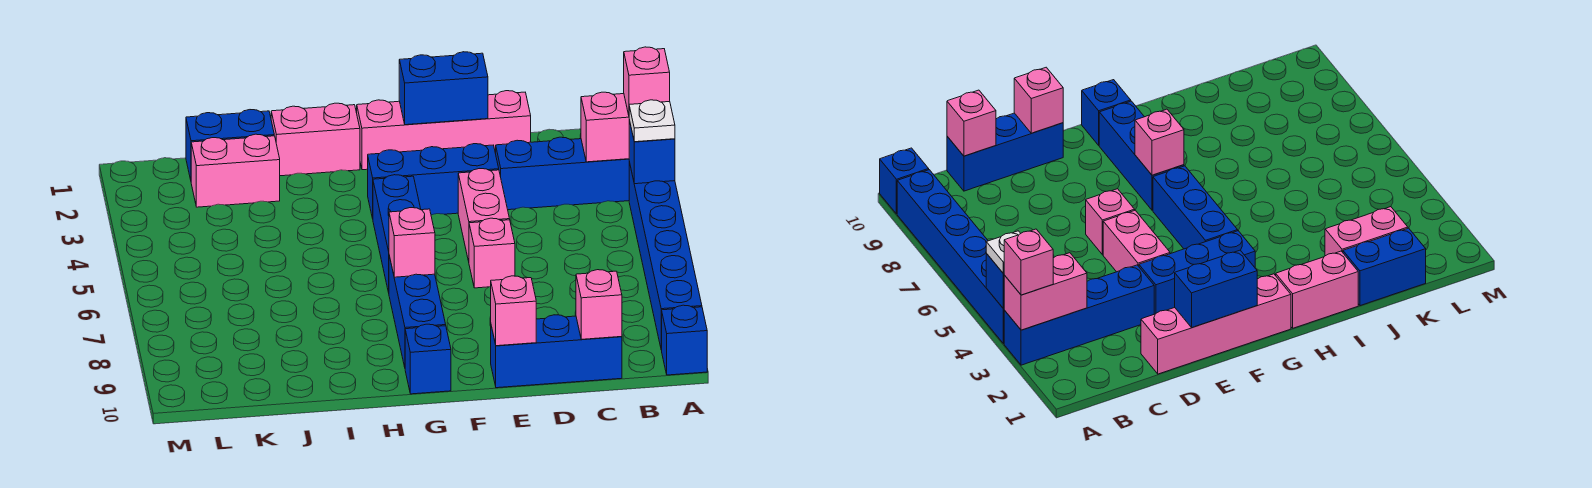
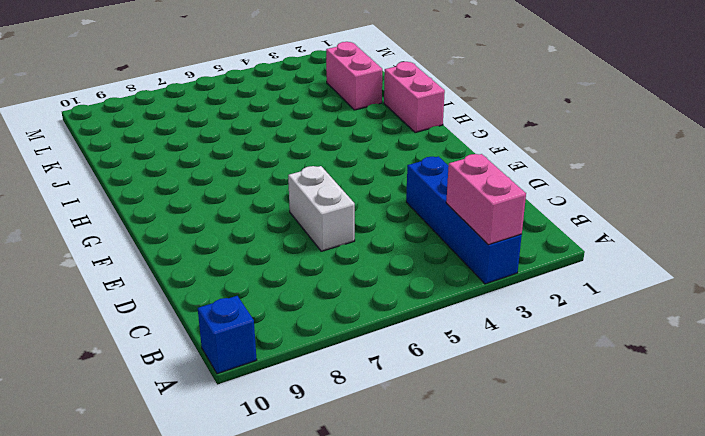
white 1x2 brick [288,166,355,251] -> pink 1x1 brick [469,218,515,288]
none -> blue 1x6 brick [629,162,702,350]
none -> blue 1x3 brick [491,315,622,388]
none -> pink 1x4 brick [357,91,531,170]

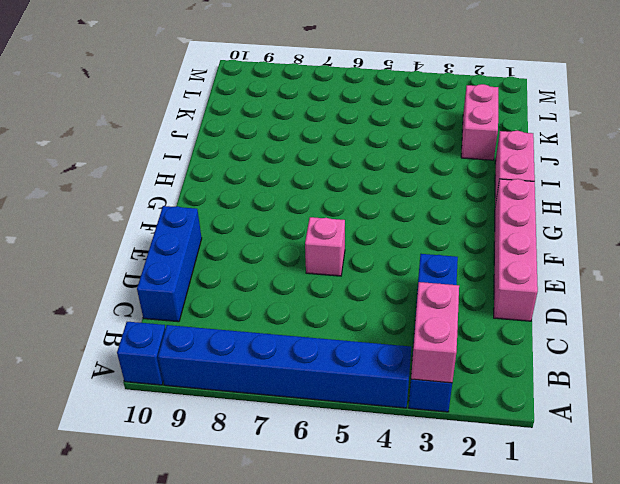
none -> blue 1x3 brick [368,144,499,218]
none -> pink 1x2 brick [458,169,510,261]
none -> blue 1x3 brick [373,175,421,292]

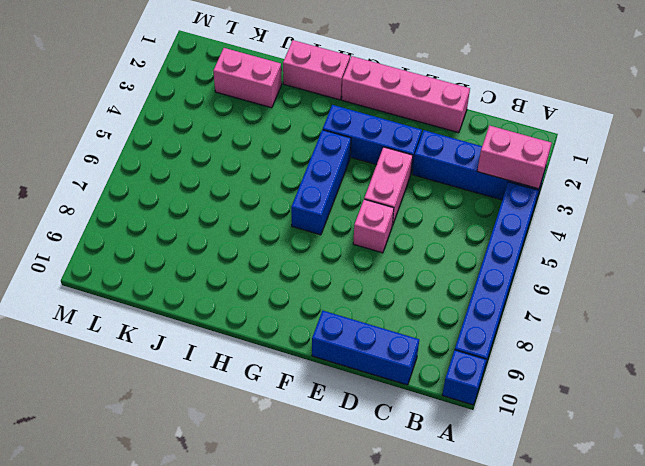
none -> blue 1x3 brick [389,256,446,367]
none -> blue 1x1 brick [405,324,451,394]
none -> blue 1x2 brick [186,110,274,180]

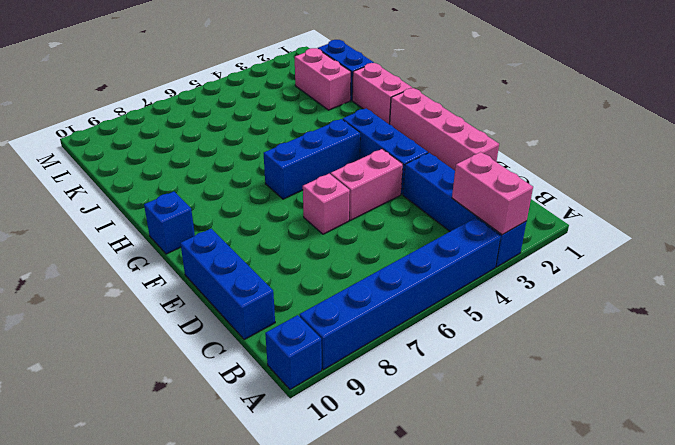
none -> blue 1x3 brick [389,256,446,367]
none -> blue 1x1 brick [629,120,675,184]
none -> pink 1x1 brick [576,270,622,339]

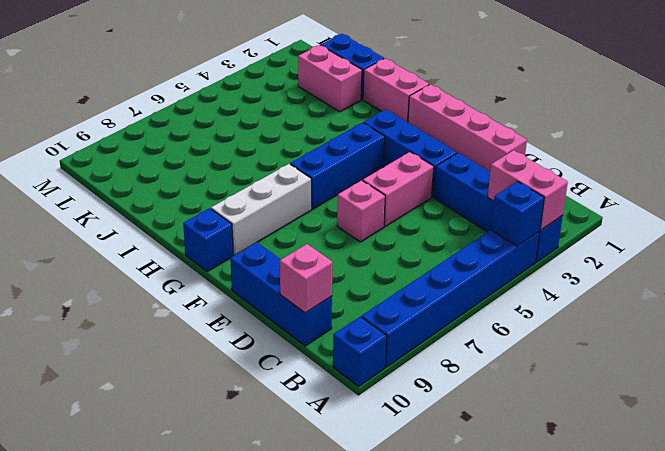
white 1x3 brick [211,164,311,255] -> blue 1x3 brick [389,256,446,367]
none -> blue 1x2 brick [399,52,488,125]
none -> pink 1x1 brick [491,276,536,346]
none -> pink 1x1 brick [389,208,435,277]

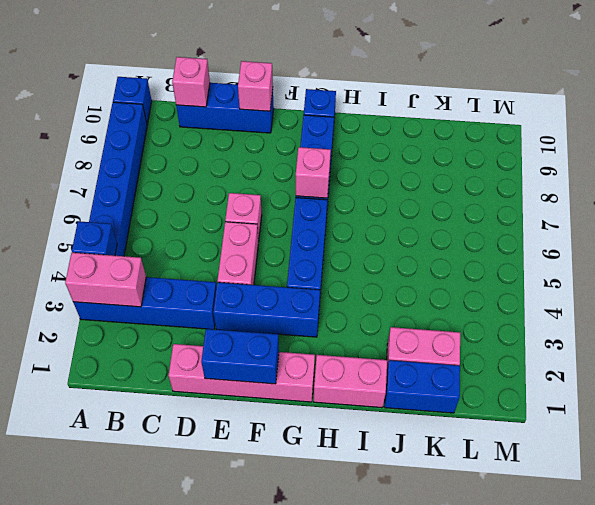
none -> pink 1x1 brick [624,47,670,115]
none -> white 1x1 plate [629,100,675,142]

